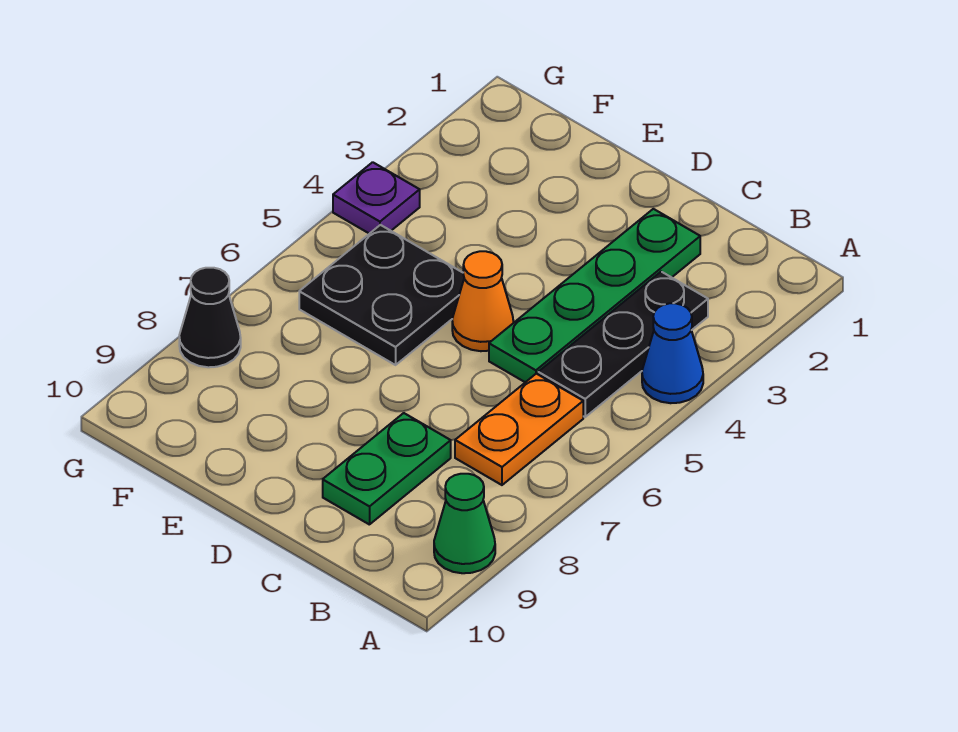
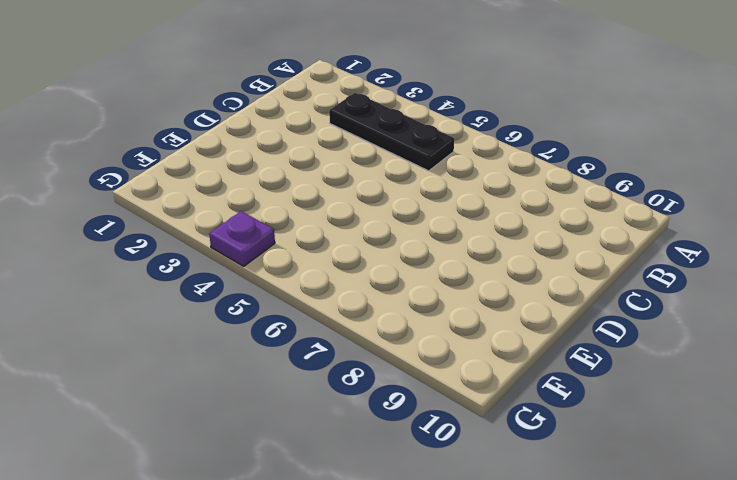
none -> blue 1x1 cone [642,303,703,403]
none -> green 1x1 cone [434,474,495,573]

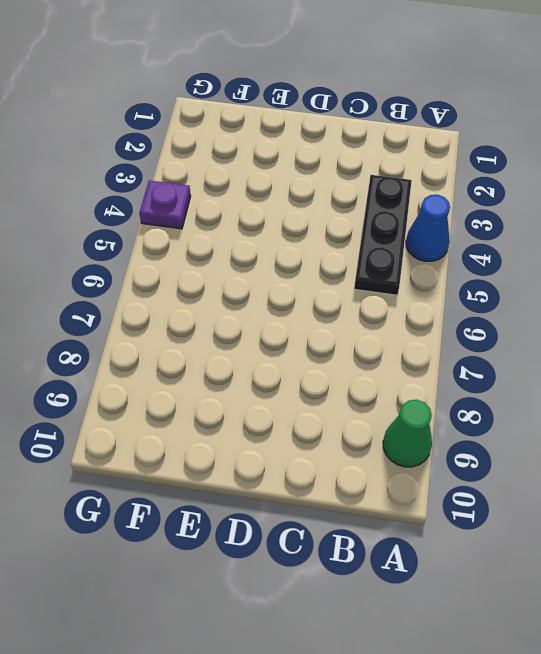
none -> orange 1x2 plate [455,374,583,485]
none -> green 1x4 plate [489,209,700,382]

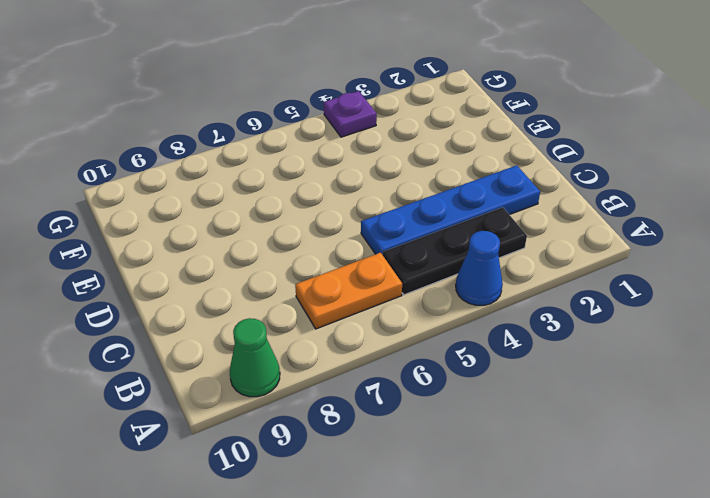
blue 1x4 plate [361,165,540,255] -> green 1x4 plate [489,209,700,382]
none -> green 1x2 plate [323,413,451,525]
none -> orange 1x1 cone [452,251,513,351]

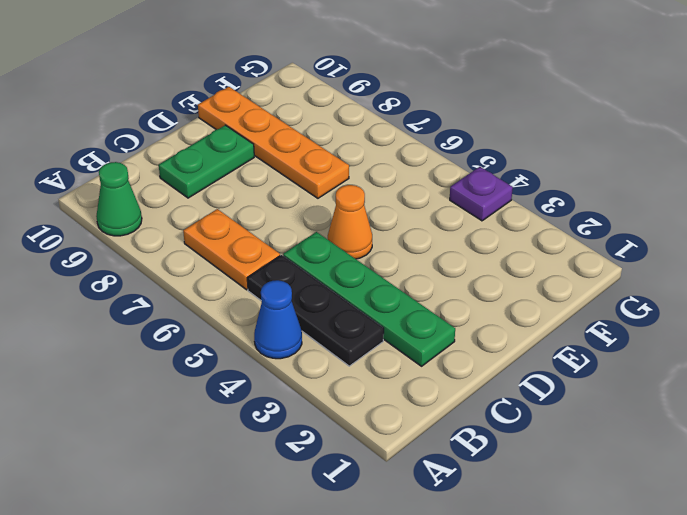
green 1x2 plate [159,125,254,198] -> green 1x2 plate turned to [323,413,451,525]
orange 1x4 plate [198,87,349,198] -> none
none -> black 2x2 plate [299,225,464,365]
none -> black 1x1 cone [179,268,241,367]

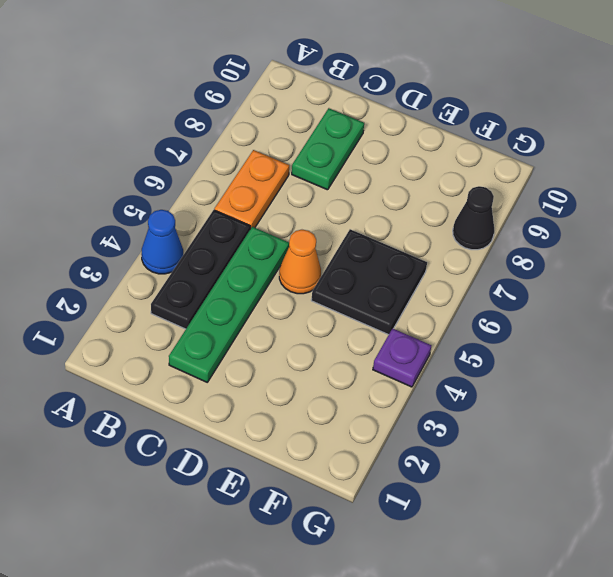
none -> green 1x1 cone [434,474,495,573]

